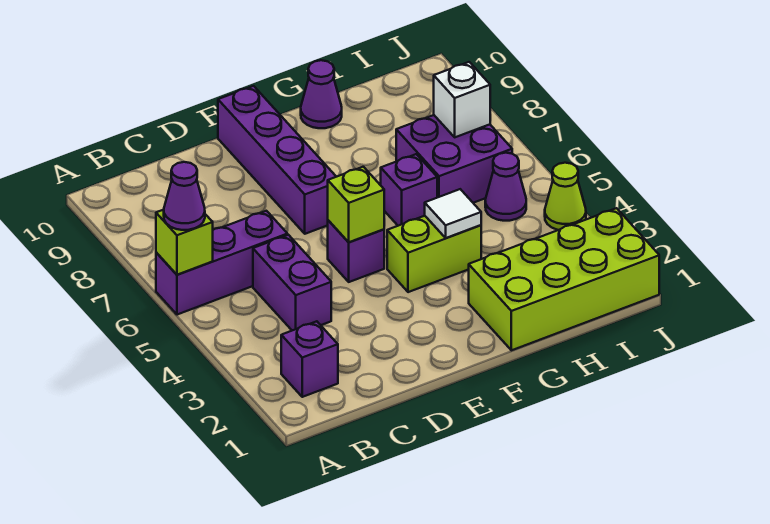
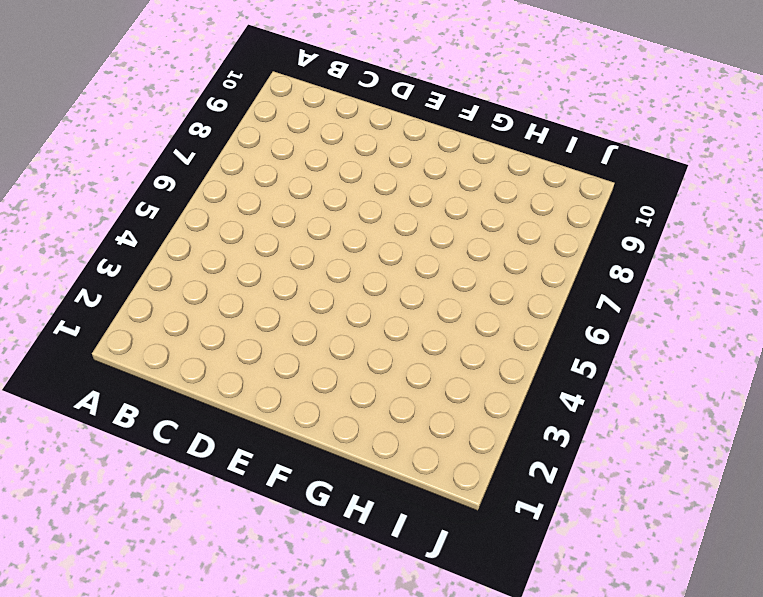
none -> purple 1x3 brick [156,211,288,315]
none -> purple 1x1 brick [281,321,338,397]
none -> purple 1x2 brick [253,235,331,330]

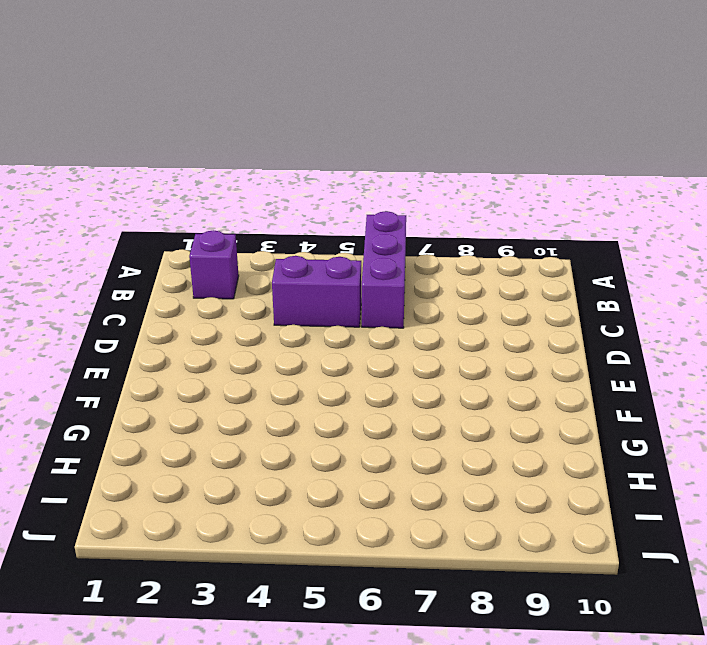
none -> purple 1x1 brick [328,220,384,282]
none -> purple 1x4 brick [218,86,336,234]
none -> lime 1x2 brick [387,216,481,292]

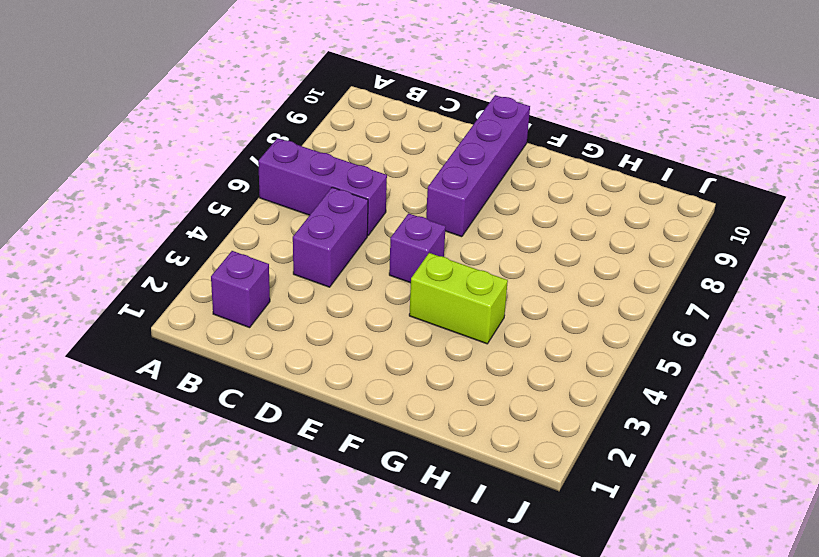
none -> lime 2x4 brick [469,208,659,350]
none -> purple 1x1 brick [381,154,437,226]
none -> purple 1x1 cone [301,60,342,128]

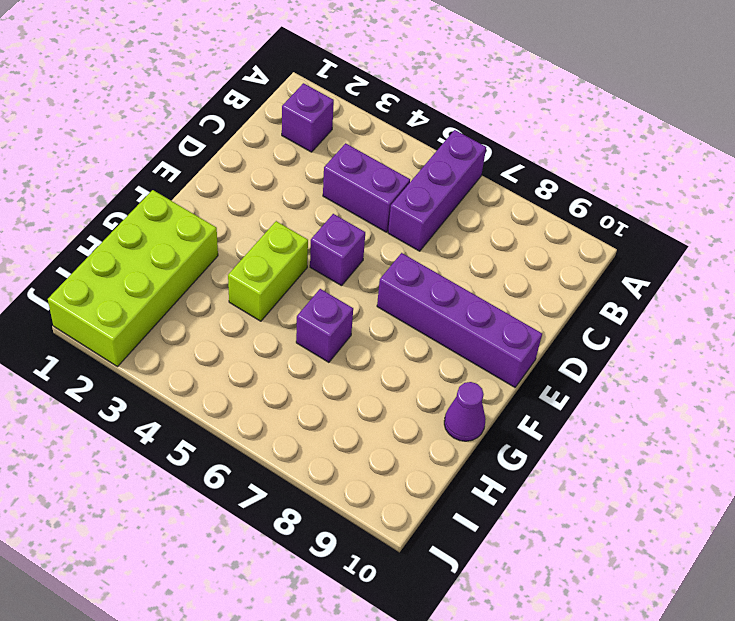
none -> purple 2x2 brick [396,115,512,203]
none -> purple 1x1 cone [485,153,526,221]
none -> lime 1x1 cone [545,163,586,230]

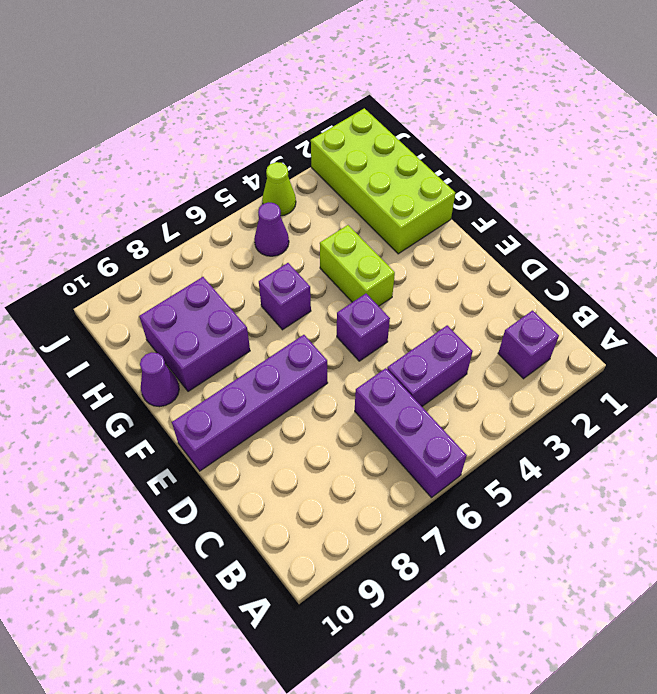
purple 2x2 brick [139,277,250,391] -> purple 2x2 brick moved to [396,115,512,203]
none -> lime 1x1 brick [156,210,213,275]
none -> lime 1x1 brick [328,167,384,242]
none -> white 1x1 tile [425,189,481,238]

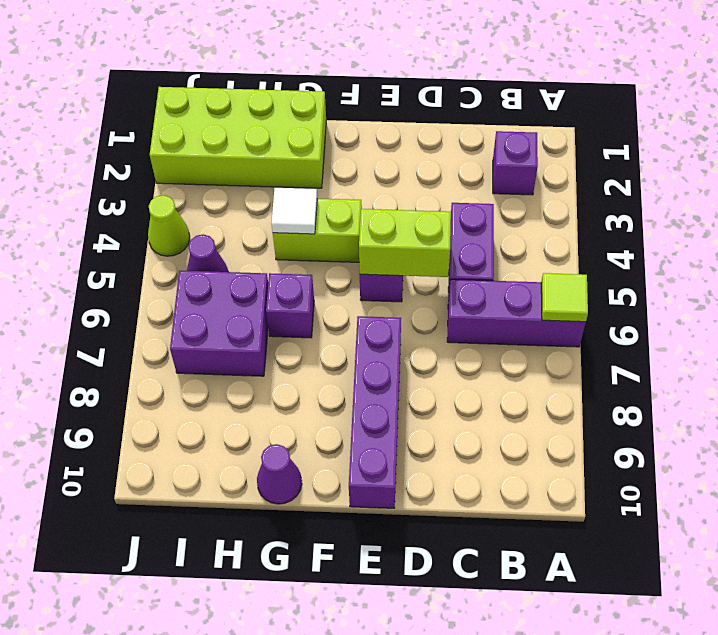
lime 1x1 tile [541,273,588,322] -> lime 1x1 brick [156,210,213,275]
lime 1x2 brick [359,209,451,277] -> lime 1x1 brick [328,167,384,242]
none -> white 1x1 brick [434,62,490,137]
none -> purple 1x1 cone [164,162,205,230]

